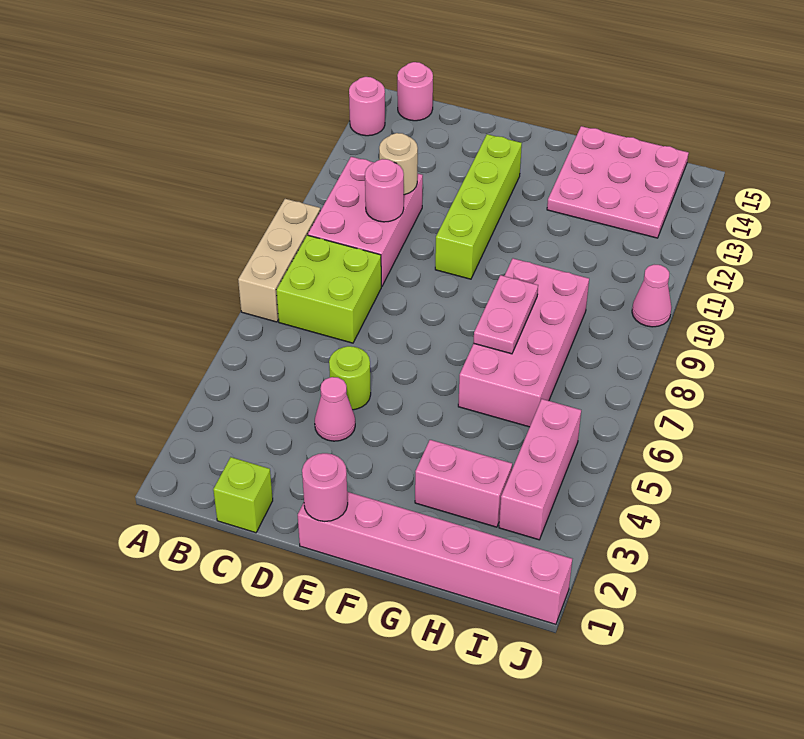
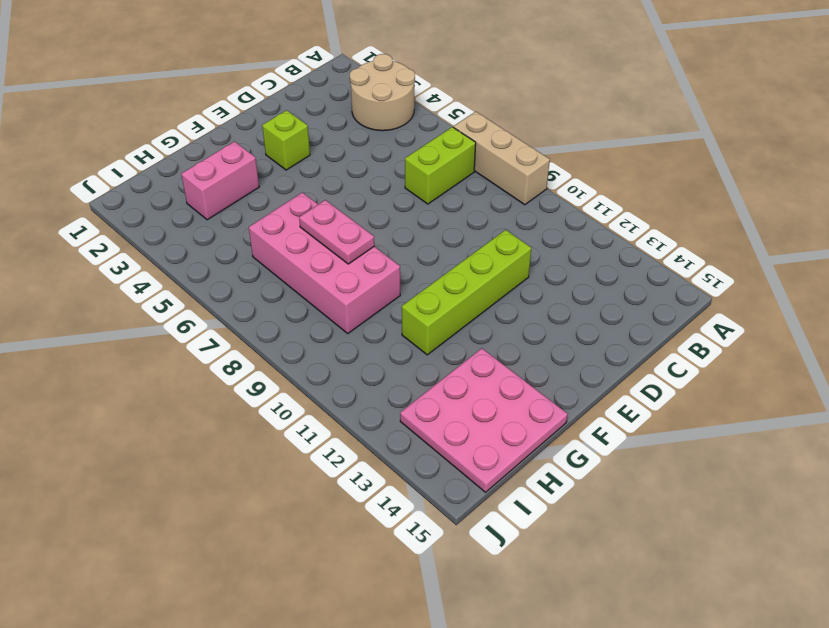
tan 2x2 round brick [350,54,415,131] -> none
lime 1x2 brick [405,127,476,204] -> lime 2x2 brick [276,235,381,343]
lime 1x4 brick [402,230,531,355] -> lime 1x4 brick turned to [435,134,522,279]
lime 1x1 brick [262,110,310,170] -> lime 1x1 brick moved to [213,457,273,533]
none -> pink 1x1 round brick [349,77,385,136]
none -> pink 2x3 brick [308,157,423,287]
none -> pink 1x1 round brick [397,62,433,121]

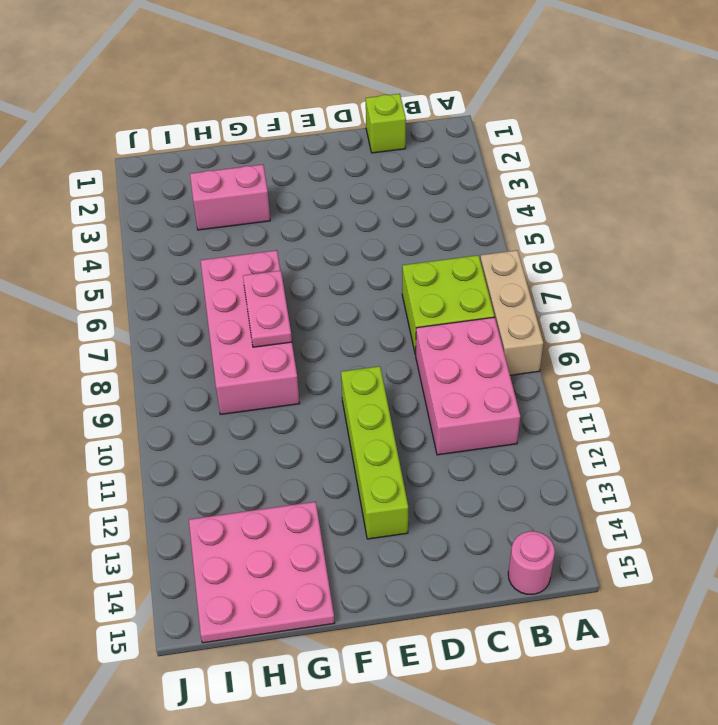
none -> pink 1x1 round brick [349,77,385,136]
none -> pink 1x1 cone [315,377,355,441]
none -> lime 1x1 round brick [329,346,371,410]

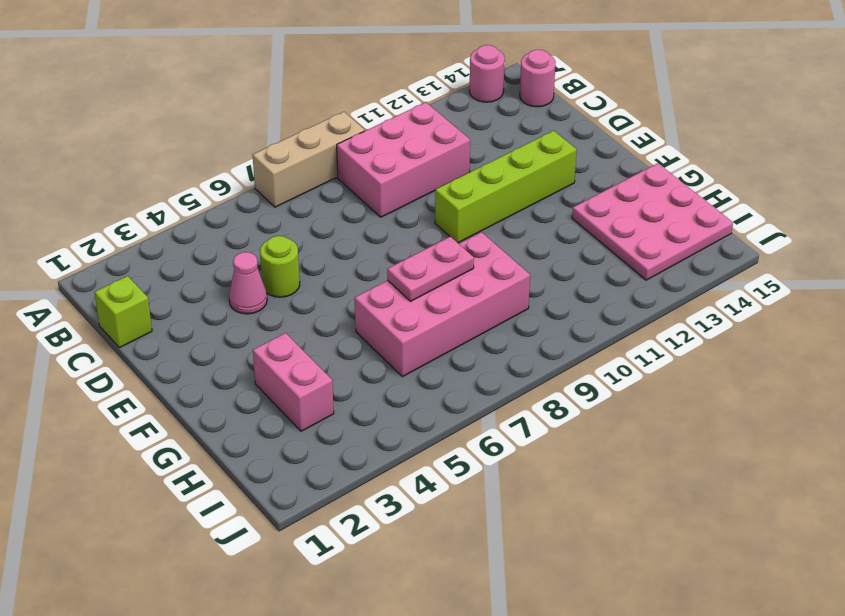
none -> lime 2x2 brick [276,235,381,343]
none -> pink 1x6 brick [298,492,572,624]
none -> pink 1x3 brick [499,399,581,540]

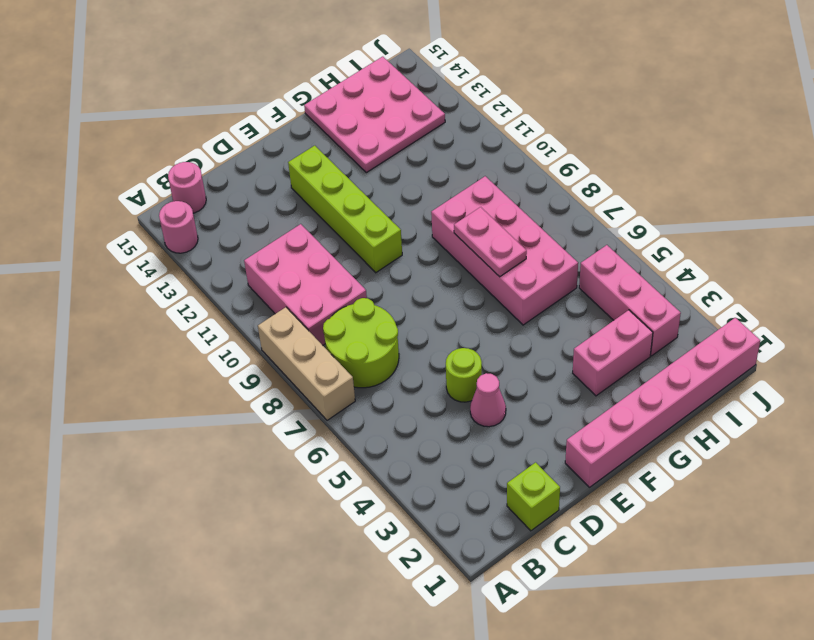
lime 2x2 round brick [323,298,399,388] -> lime 2x2 brick [276,235,381,343]
none -> pink 1x1 cone [632,265,672,327]
none -> pink 1x1 round brick [365,159,404,222]
none -> tan 1x1 round brick [379,133,418,195]

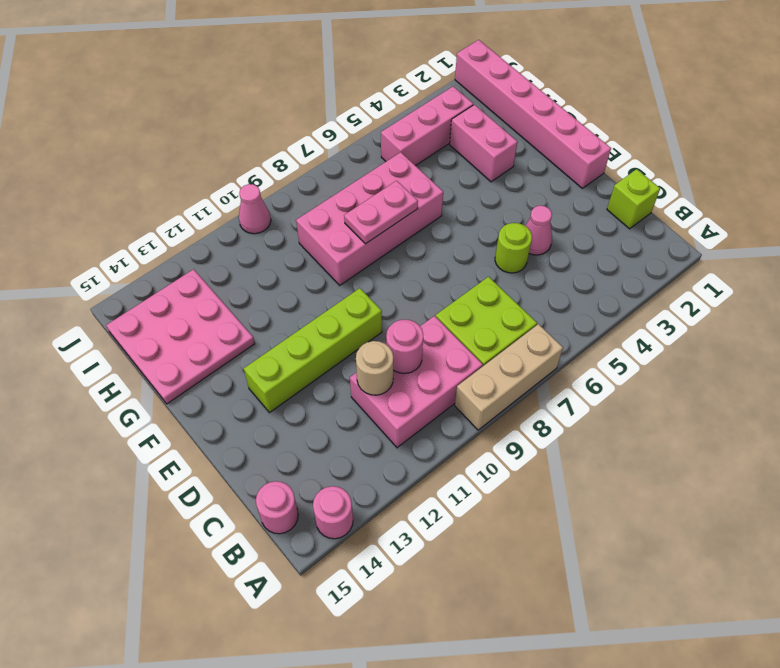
none -> pink 1x1 round brick [302,453,348,521]

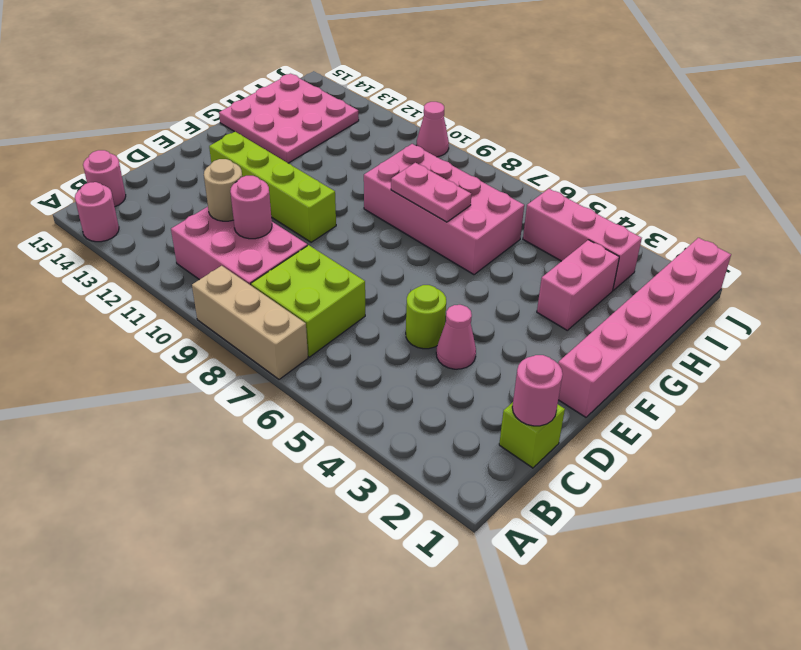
pink 1x1 round brick [512,355,563,426] -> pink 1x1 round brick moved to [302,453,348,521]

